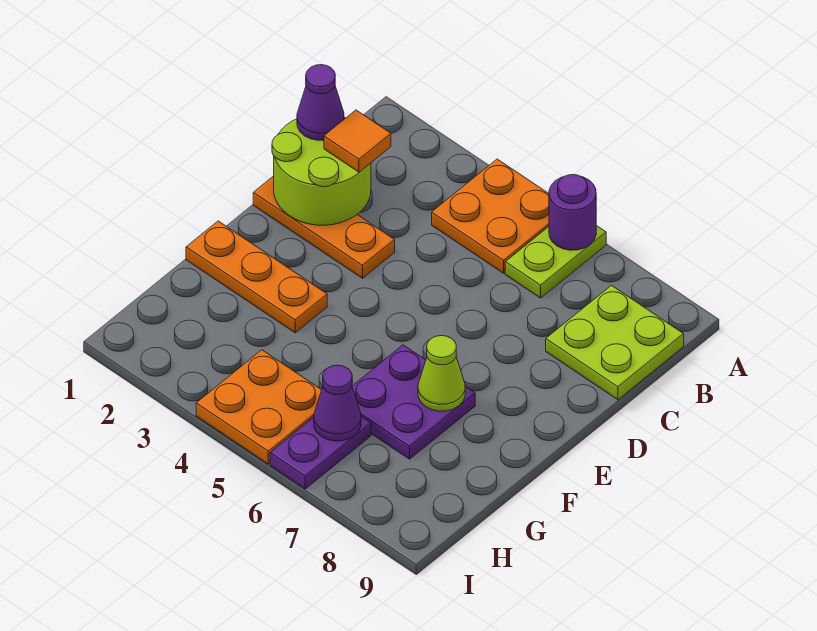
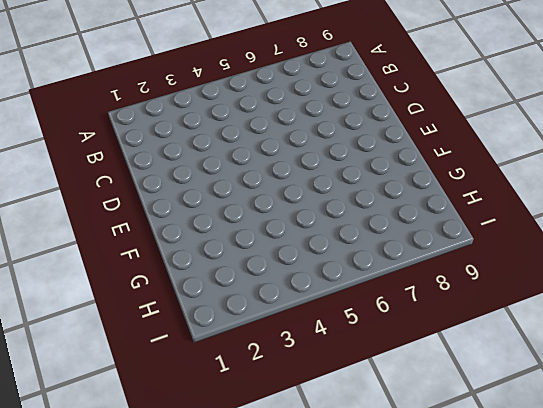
none -> orange 2x2 plate [432,159,549,273]
none -> lime 1x2 plate [505,226,606,298]
none -> lime 2x2 plate [546,285,684,400]

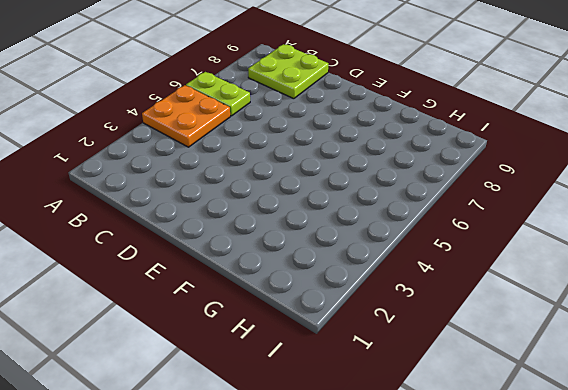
none -> orange 1x3 plate [253,176,395,278]
none -> orange 1x3 plate [186,221,327,333]
none -> purple 2x2 plate [352,345,475,459]

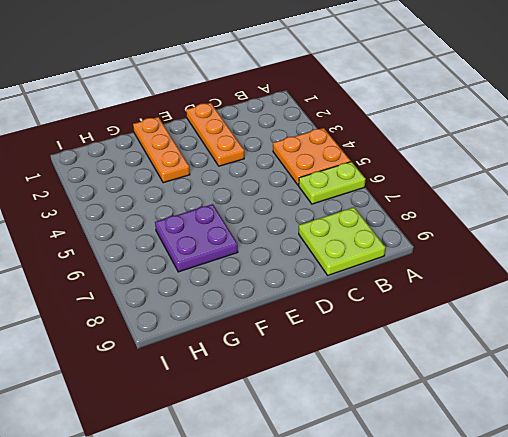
none -> orange 2x2 plate [196,350,321,464]
none -> purple 1x2 plate [270,416,371,489]
none -> purple 1x1 round brick [549,175,596,250]

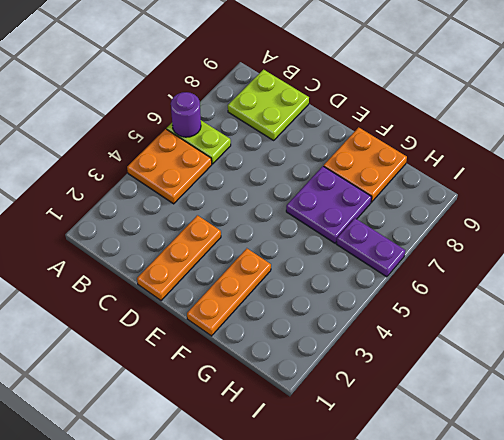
orange 2x2 plate [324,127,407,202] -> orange 2x2 plate moved to [196,350,321,464]
none -> lime 2x2 round brick [272,118,371,225]
none -> lime 1x1 cone [418,336,465,411]
none -> purple 1x1 cone [314,365,361,441]

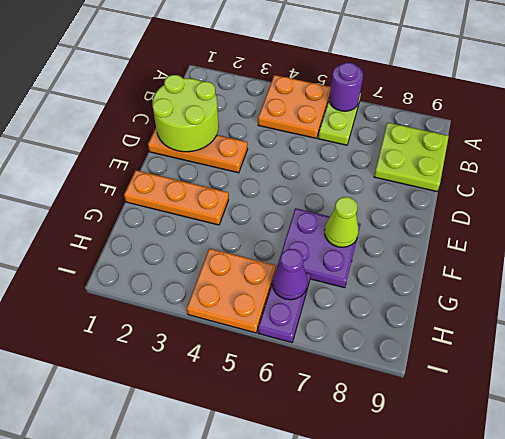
none -> purple 1x1 cone [297,65,344,140]
none -> orange 1x1 tile [324,110,391,172]

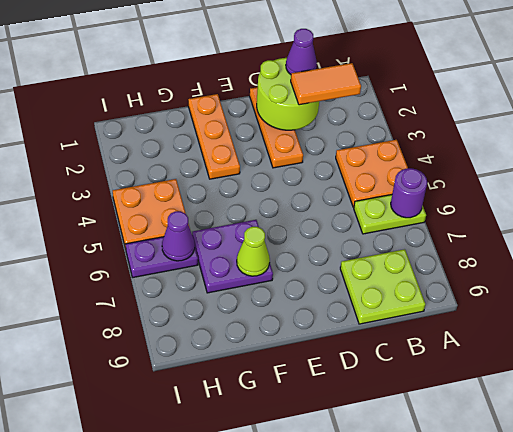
orange 1x2 tile [291,63,361,105] -> orange 1x1 tile [324,110,391,172]

